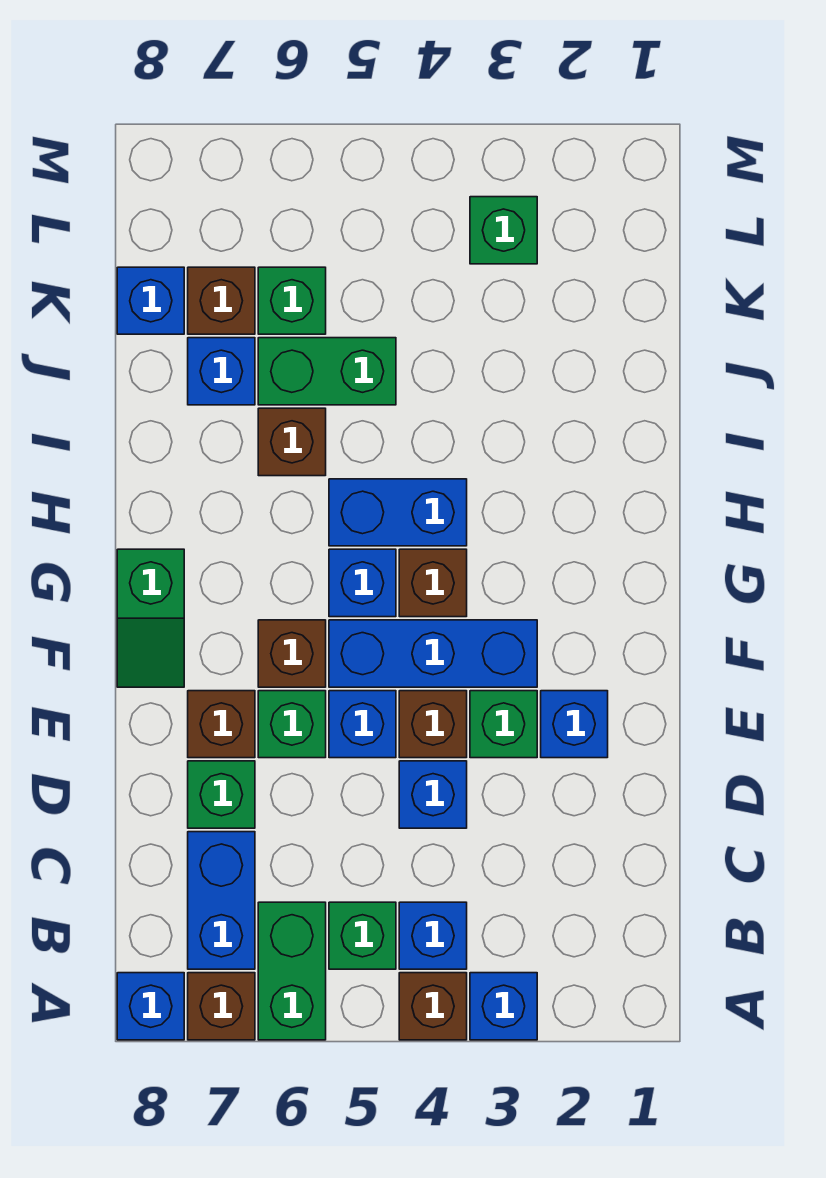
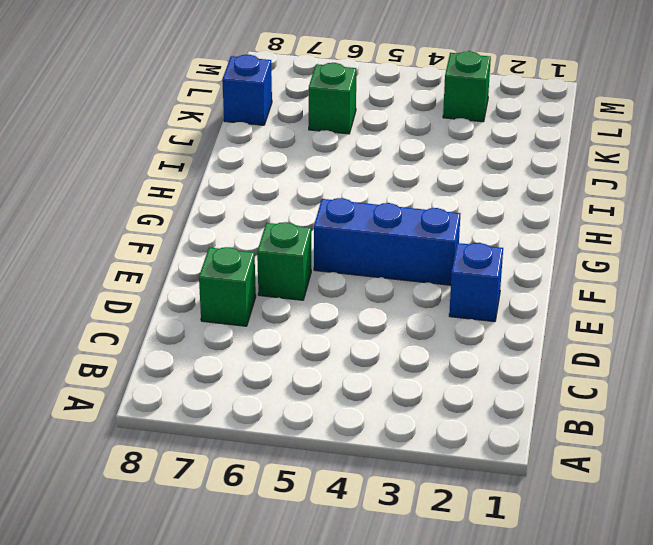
none -> blue 1x1 brick [470,973,537,1040]
none -> brown 1x1 brick [399,973,467,1040]
none -> green 1x2 brick [258,902,326,1040]

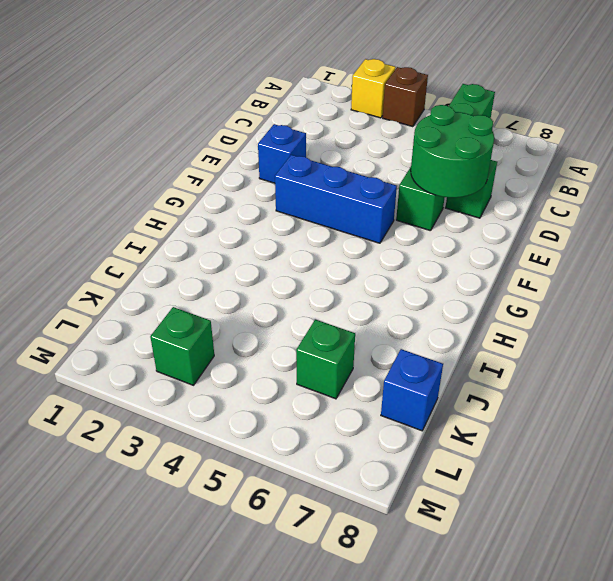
yellow 1x1 brick [351,59,396,118] -> blue 1x1 brick [470,973,537,1040]
green 2x2 round brick [411,105,494,198] -> none
none -> brown 1x1 brick [188,973,255,1040]
none -> blue 1x1 brick [117,973,184,1040]
none -> blue 1x1 brick [399,902,467,969]

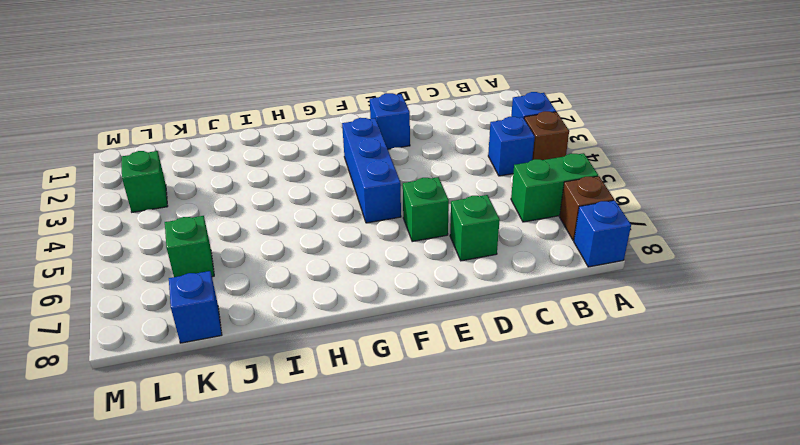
none -> green 1x1 brick [329,902,396,969]
none -> blue 1x2 brick [188,832,255,969]
none -> blue 1x1 brick [399,761,467,828]

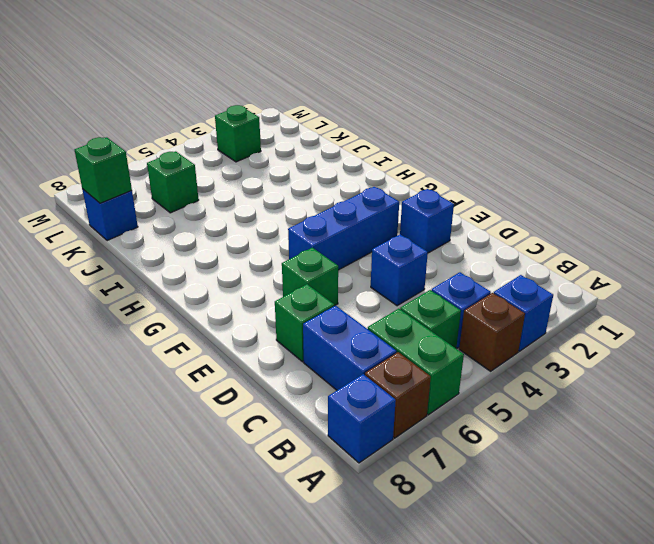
green 1x1 brick [75,137,132,203] -> green 1x1 brick moved to [470,691,537,758]
none -> brown 1x1 brick [399,691,467,758]
none -> blue 1x1 brick [329,691,396,758]
none -> brown 1x1 brick [188,691,255,758]

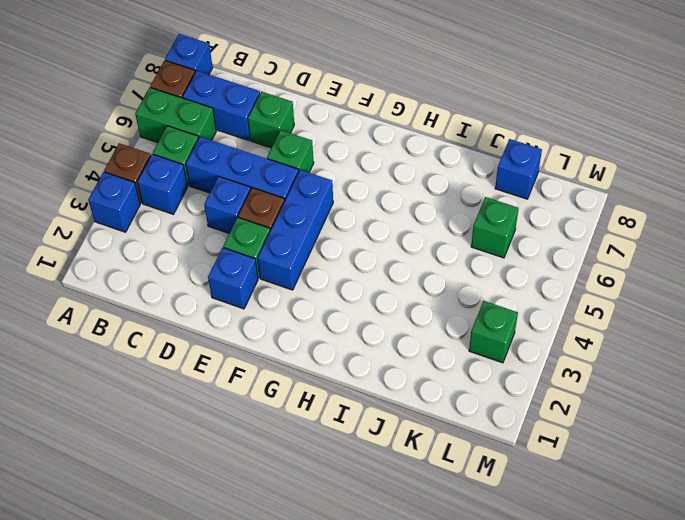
blue 1x3 brick [186,137,299,200] -> blue 1x1 brick [329,691,396,758]
none -> brown 1x1 brick [188,691,255,758]
none -> brown 1x1 brick [258,620,326,687]
none -> green 1x2 slope [117,549,184,687]

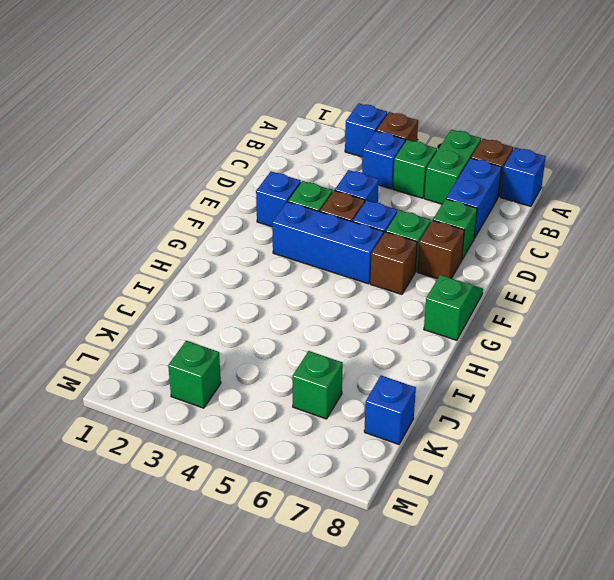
none -> brown 1x1 brick [399,549,467,617]
none -> blue 1x1 brick [329,549,396,617]
none -> blue 1x2 brick [329,479,467,546]

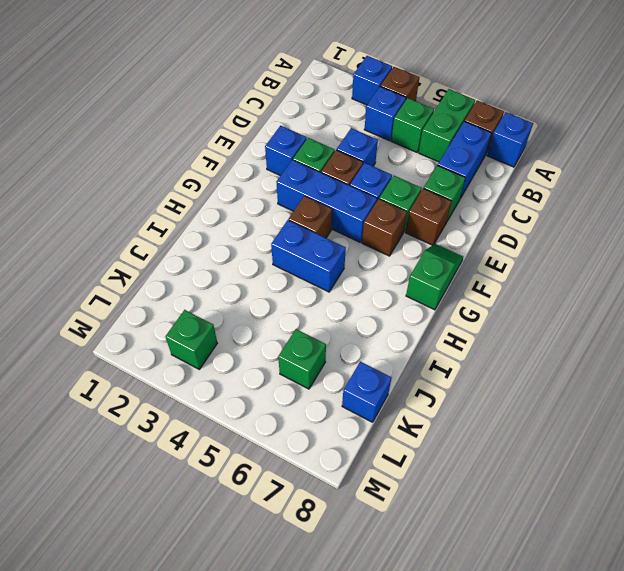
none -> blue 1x1 brick [329,549,396,617]
none -> brown 1x1 brick [258,408,326,476]
none -> green 1x2 brick [258,338,396,405]

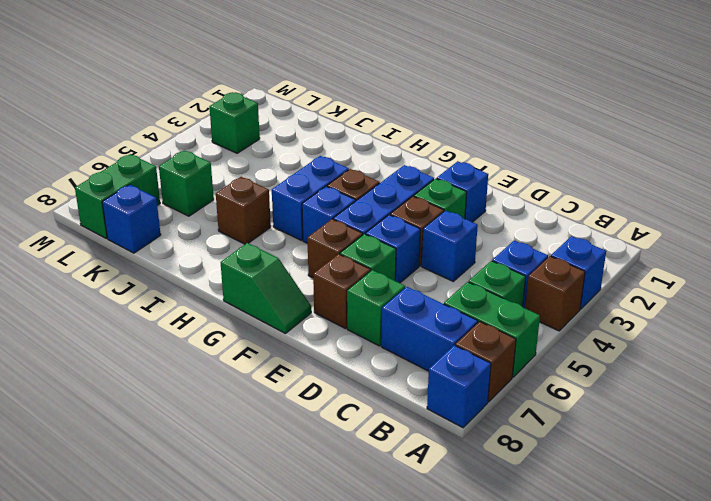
green 1x2 brick [75,154,160,238] -> green 1x2 brick moved to [258,338,396,405]
none -> blue 1x1 brick [188,338,255,405]
none -> brown 1x1 brick [188,267,255,334]

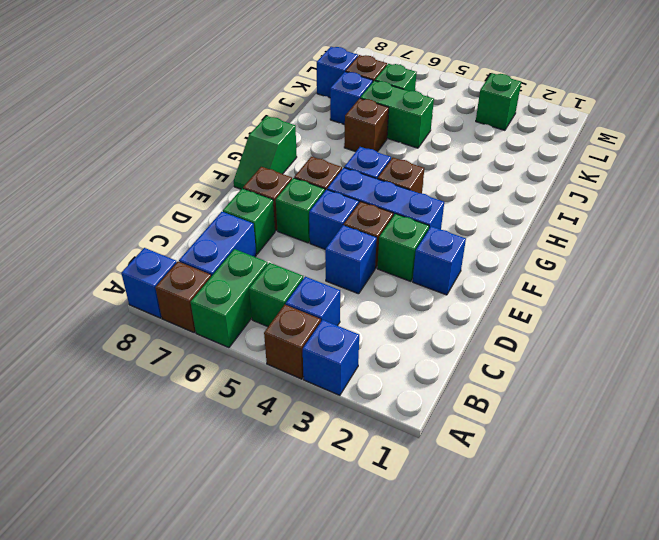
none -> blue 1x2 brick [329,479,467,546]

